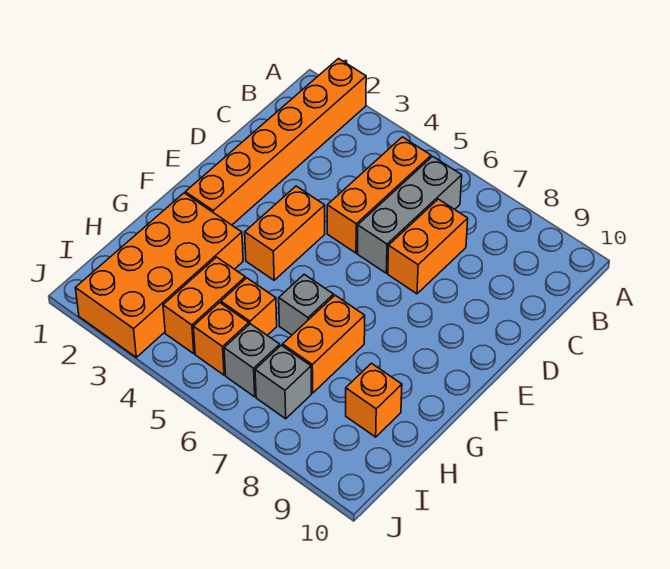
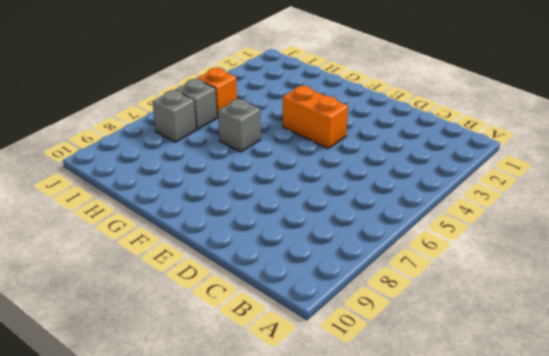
none -> orange 1x6 brick [185,59,366,225]
none -> orange 1x3 brick [327,137,431,253]
none -> grey 1x3 brick [357,156,462,273]

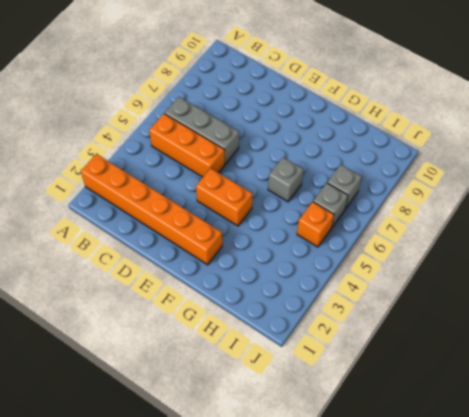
none -> orange 1x2 brick [388,199,468,294]
none -> orange 2x4 brick [76,193,243,357]
none -> orange 1x2 brick [283,295,365,393]

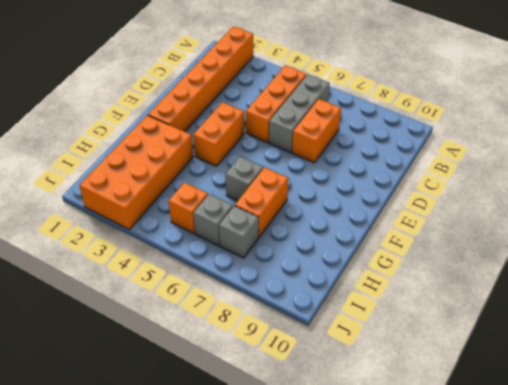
none -> orange 1x2 brick [163,257,245,354]
none -> orange 1x1 brick [221,278,277,335]
none -> orange 1x1 brick [346,363,402,437]

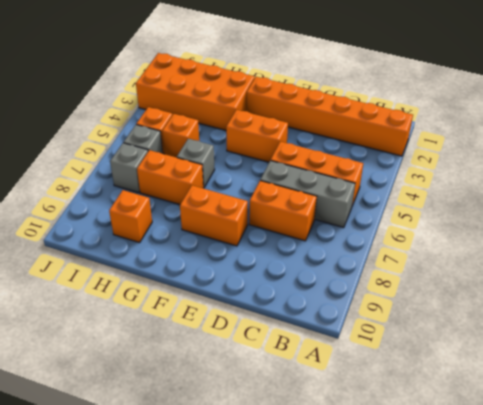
orange 1x2 brick [180,185,248,246] -> orange 1x2 brick moved to [163,257,245,354]

